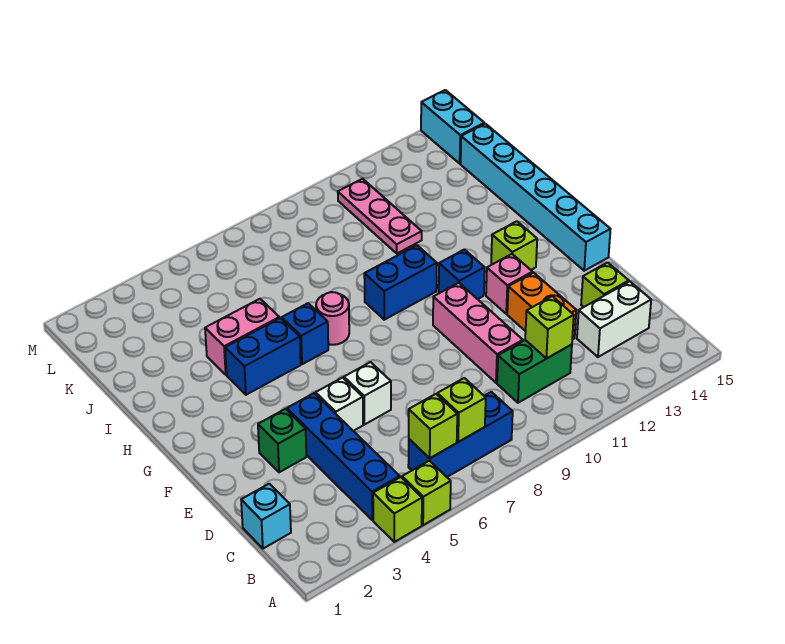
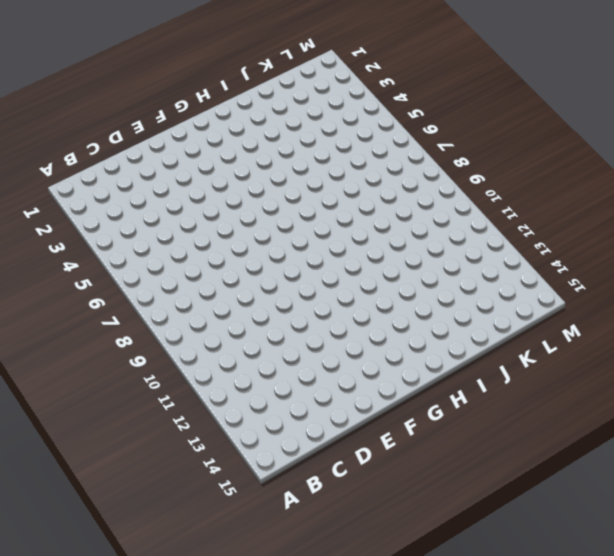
none -> lime 1x1 brick [373,477,422,542]
none -> lime 1x1 brick [402,461,451,525]
none -> blue 1x4 brick [287,393,400,520]

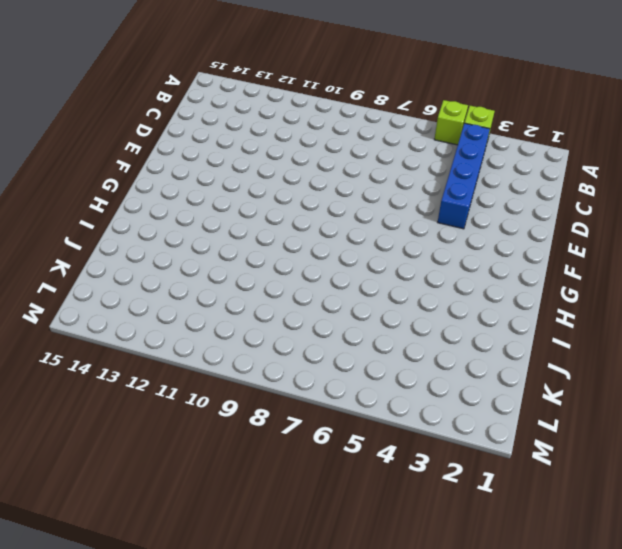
none -> blue 1x3 brick [408,392,513,477]
none -> cyan 1x1 brick [241,484,291,549]
none -> green 1x2 brick [497,340,572,403]

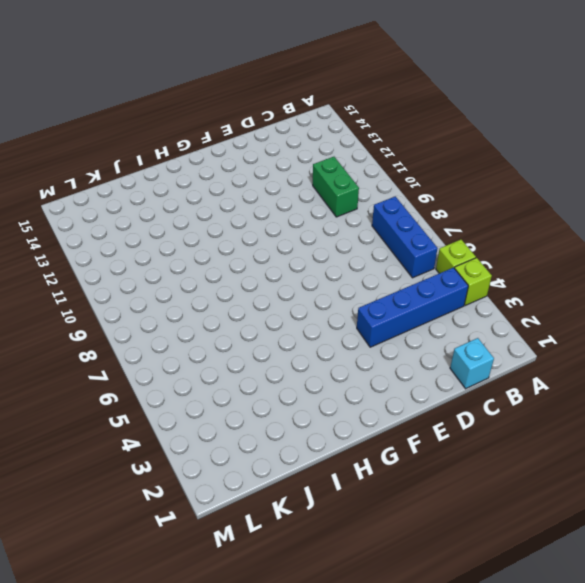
none -> white 1x2 brick [577,282,651,357]
none -> pink 1x3 brick [433,283,523,383]
none -> orange 1x2 brick [507,273,576,340]

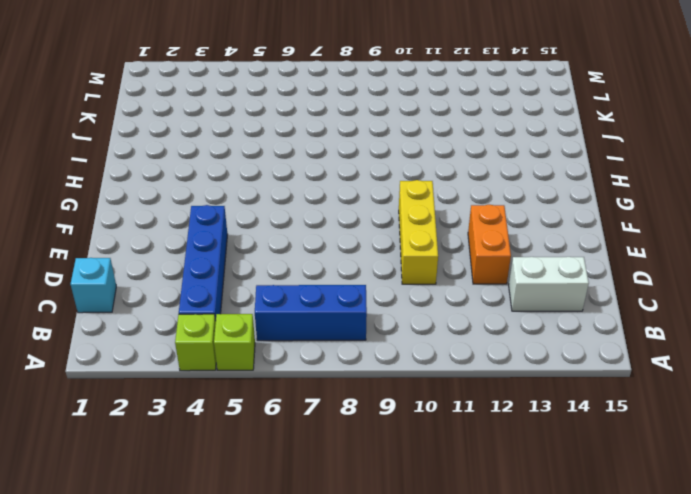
yellow 1x3 brick [399,180,438,284] -> pink 1x3 brick [433,283,523,383]
none -> green 1x2 brick [497,340,572,403]
none -> lime 1x1 brick [581,263,629,307]
none -> green 1x1 brick [258,409,306,472]

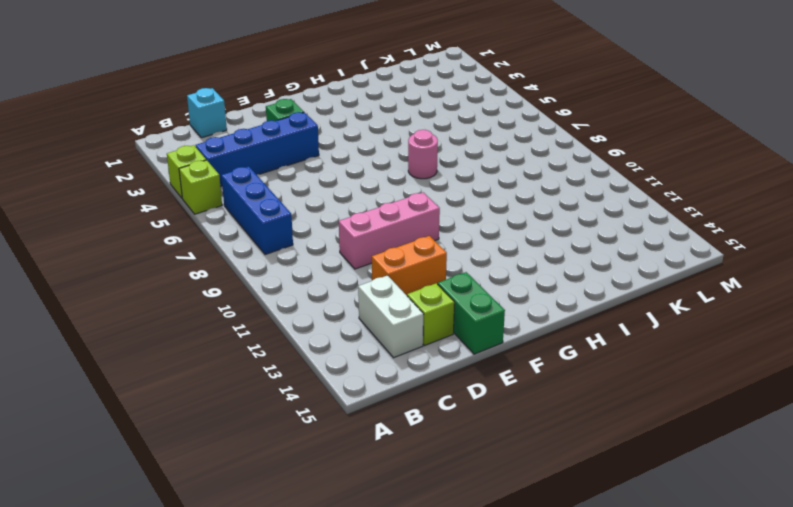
green 1x2 brick [438,272,505,354] -> green 1x2 brick moved to [497,340,572,403]
none -> white 1x1 brick [316,378,363,431]
none -> white 1x1 brick [344,362,391,425]
none -> pink 1x1 brick [486,254,533,314]

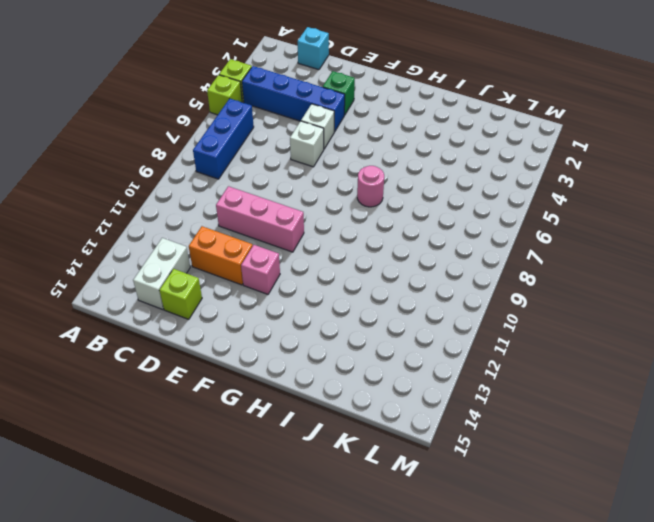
none -> green 1x2 brick [497,340,572,403]
none -> cyan 1x6 brick [461,124,610,271]
none -> blue 1x1 brick [439,249,485,299]

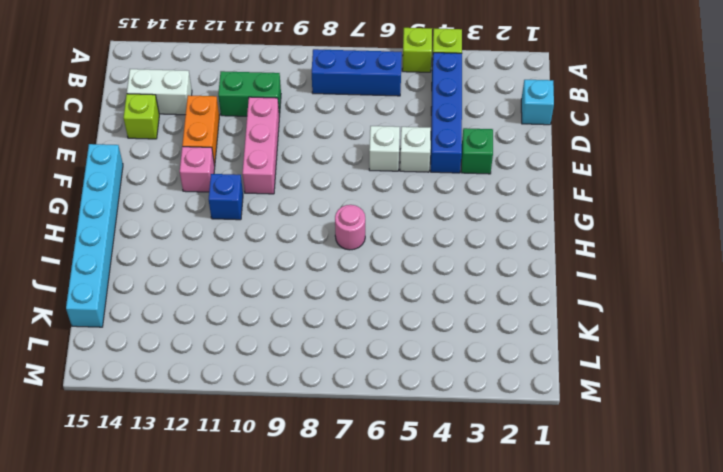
none -> lime 1x1 brick [491,221,537,270]
none -> blue 1x2 brick [225,318,301,395]
none -> blue 1x1 brick [282,303,328,364]

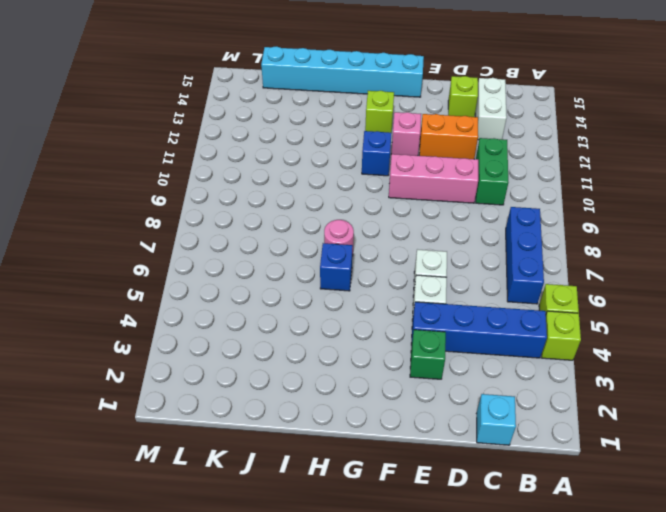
none -> blue 1x2 brick [225,318,301,395]
none -> blue 1x2 brick [364,245,437,320]
none -> pink 1x2 brick [205,299,279,375]

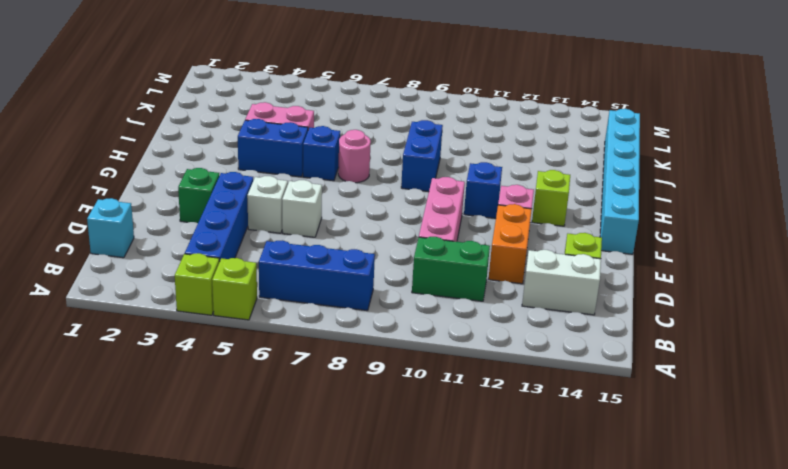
blue 1x2 brick [401,120,443,192] -> blue 1x2 brick turned to [364,245,437,320]
none -> pink 1x3 plate [338,179,422,253]
none -> cyan 1x2 brick [421,90,484,163]
none -> lime 1x1 brick [409,394,457,458]

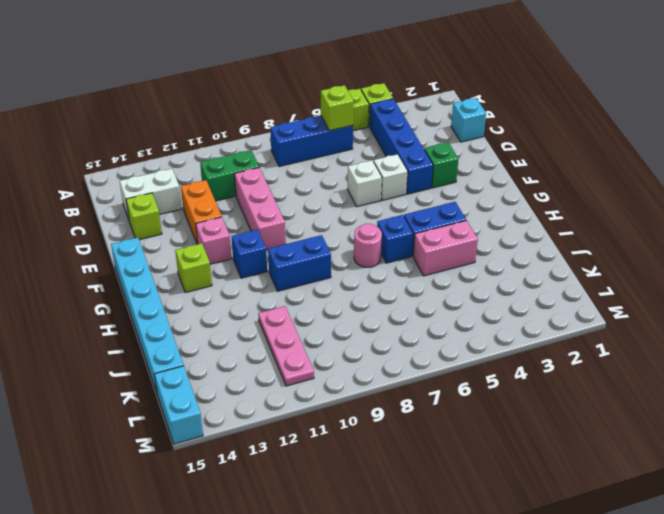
none -> lime 1x1 brick [437,378,486,442]
none -> lime 1x1 brick [525,296,574,358]

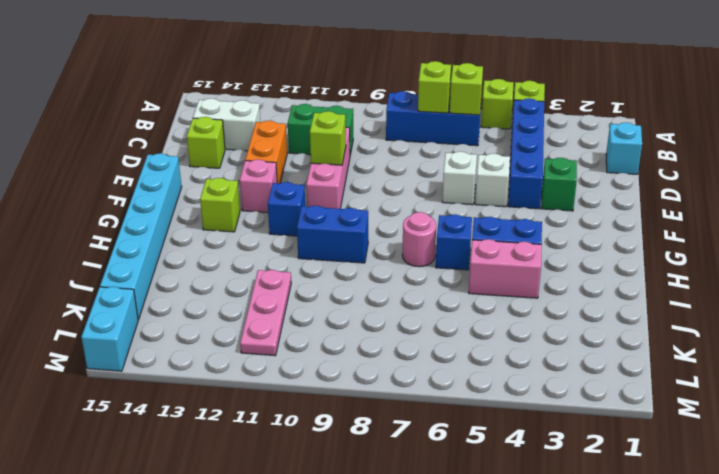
lime 1x1 brick [310,111,346,165] -> lime 1x1 brick moved to [525,296,574,358]

